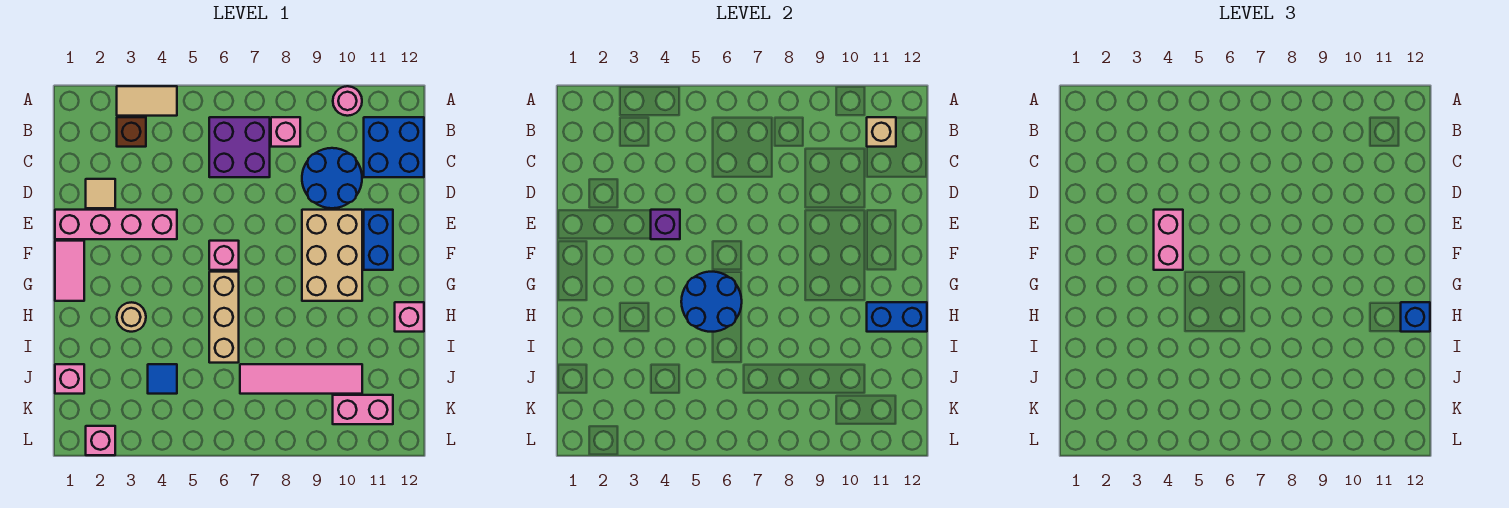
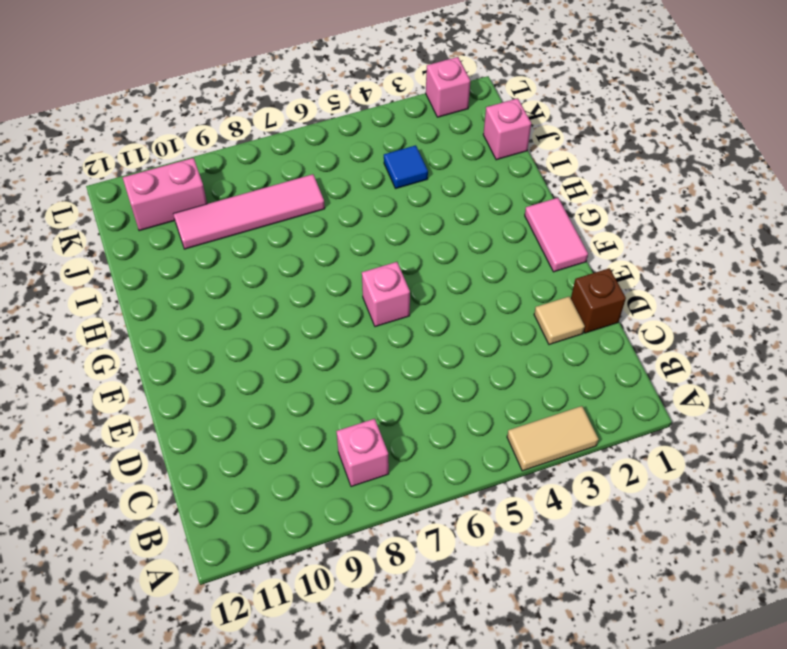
brown 1x1 brick [571,268,626,333] -> brown 1x1 brick moved to [117,117,146,147]
none -> pink 1x1 round brick [333,86,362,116]
none -> purple 2x2 brick [209,117,270,177]
none -> blue 2x2 brick [364,117,424,177]

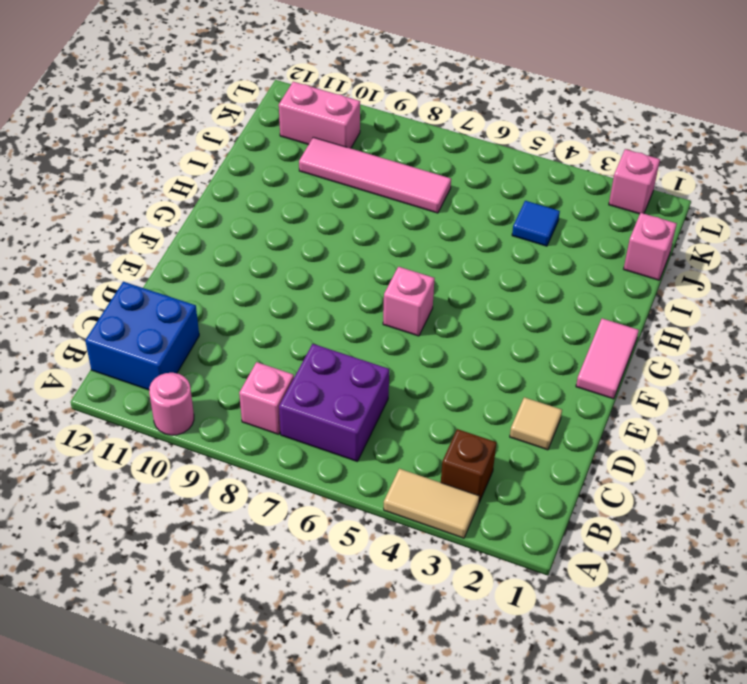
none -> blue 2x2 round brick [302,148,362,208]
none -> pink 1x4 brick [55,210,177,239]
none -> tan 2x3 brick [302,210,362,301]

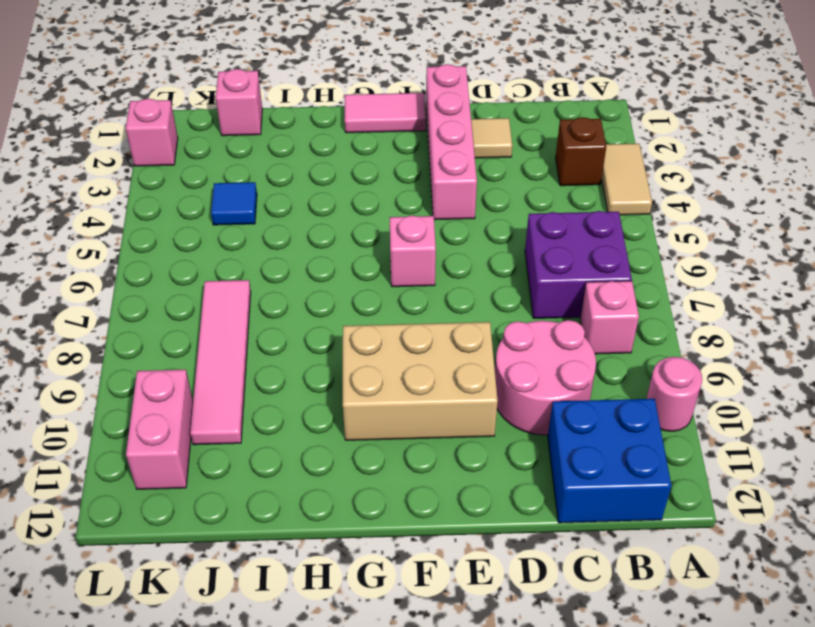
pink 2x2 round brick [495,320,596,435] -> blue 2x2 round brick [302,148,362,208]
none -> blue 1x2 brick [364,210,393,270]
none -> tan 1x3 brick [209,272,239,363]
none -> tan 1x1 round brick [117,302,146,332]

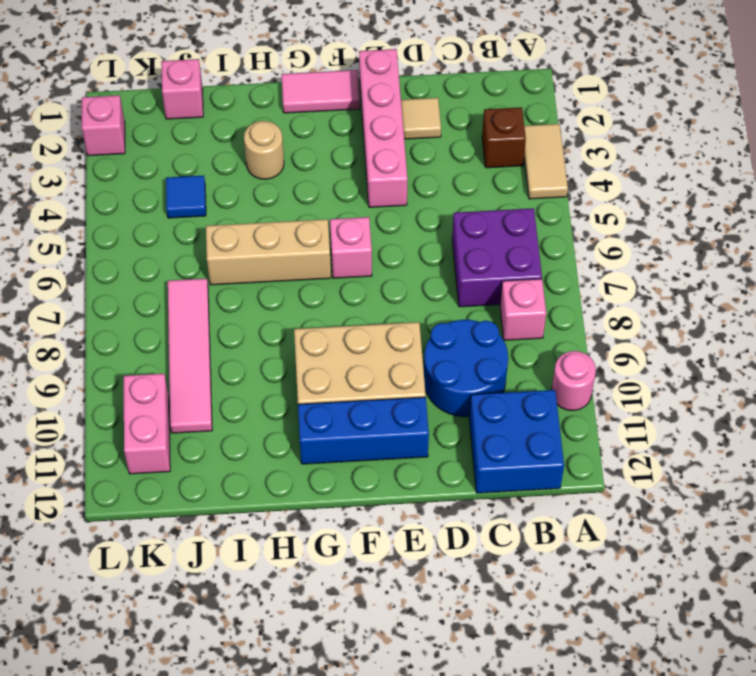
blue 1x3 brick [298,397,429,464] -> blue 1x2 brick [364,210,393,270]
none -> pink 1x1 brick [395,302,424,332]
none -> tan 1x1 brick [867,117,896,147]
none -> purple 1x1 brick [651,210,680,239]

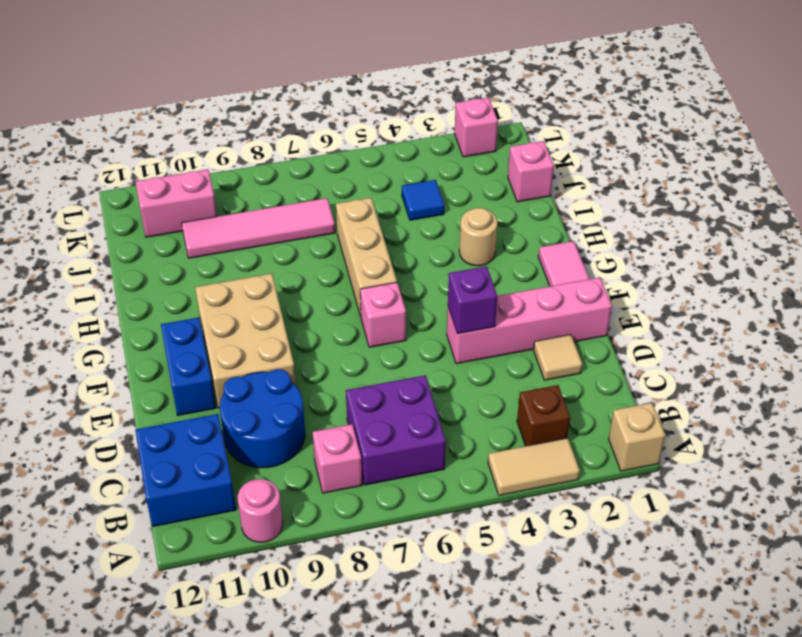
tan 1x1 brick [609,403,665,471] -> tan 1x1 brick moved to [867,117,896,147]
none -> pink 1x1 brick [395,302,424,332]
none -> blue 2x2 round brick [681,272,742,332]
none -> blue 1x2 brick [867,302,927,332]

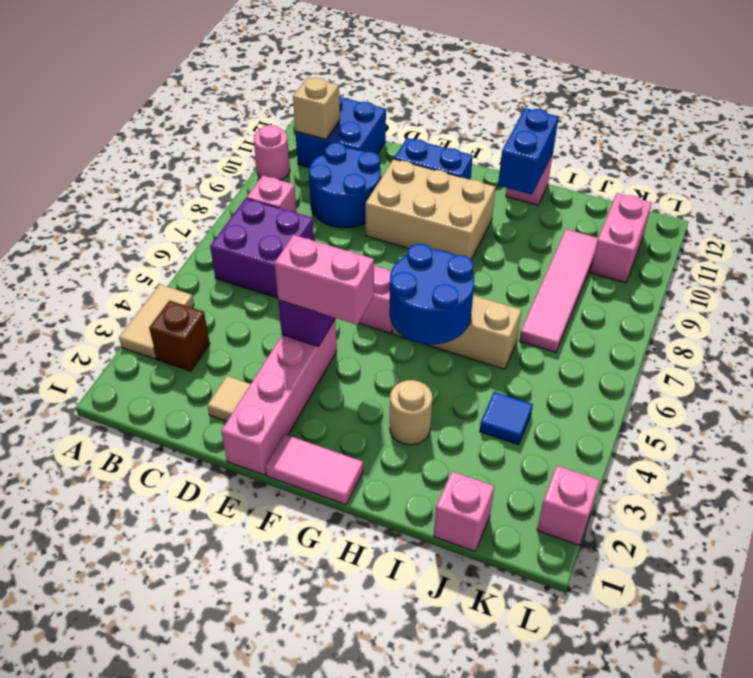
none -> blue 1x1 brick [1401,302,1430,332]

